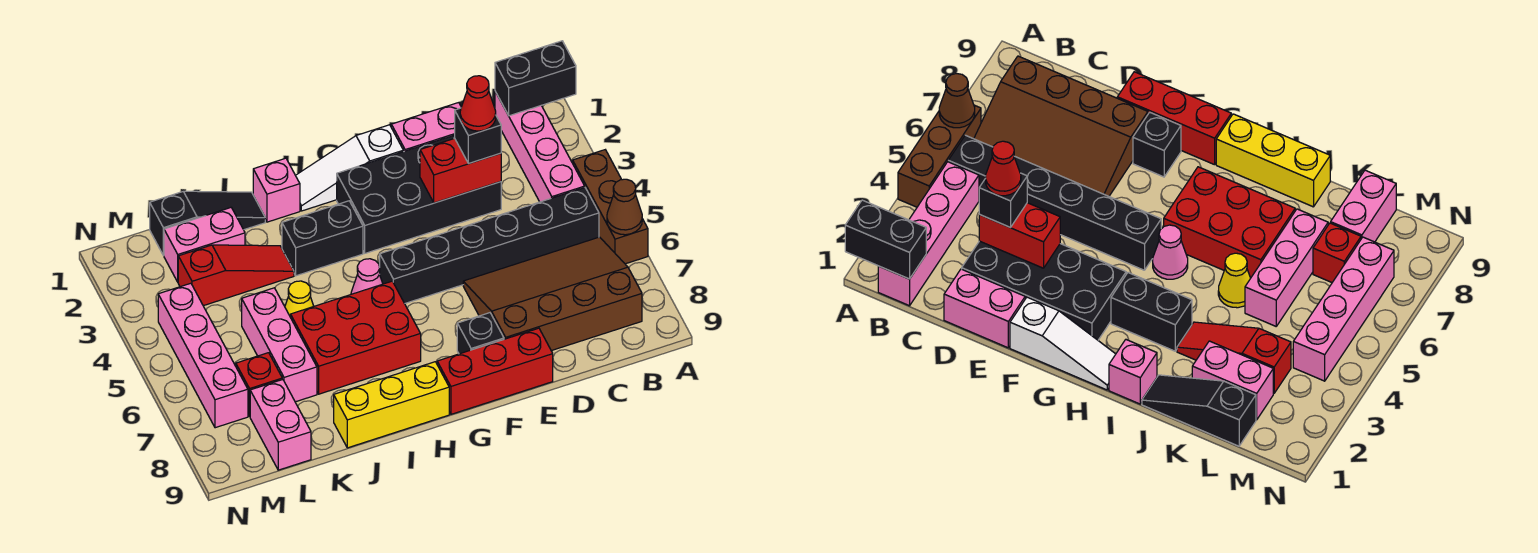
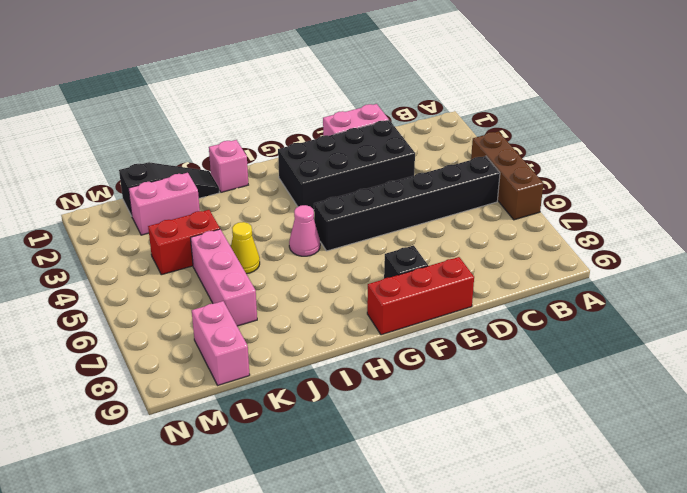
red 1x2 brick [148,210,220,275] -> red 1x2 brick moved to [420,138,501,203]
none -> pink 1x4 brick [495,92,585,202]
none -> brown 3x4 slope [463,237,642,351]
none -> white 1x3 slope [295,125,403,211]

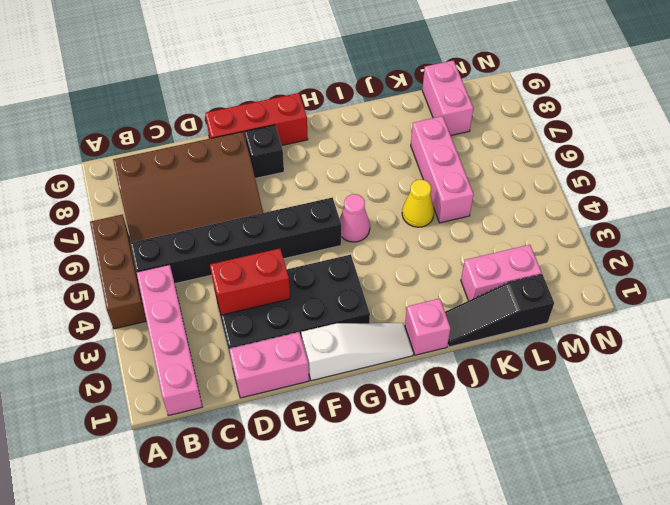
none -> black 1x2 brick [282,201,363,276]
none -> red 2x3 brick [291,281,421,394]
none -> yellow 1x3 brick [334,362,449,448]

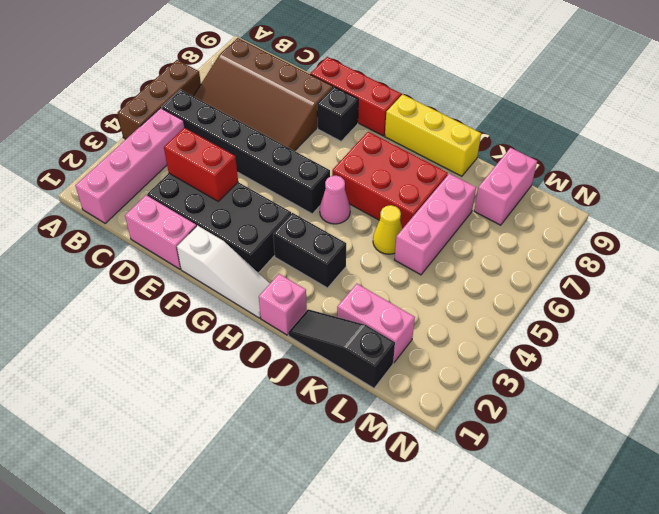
none -> red 1x3 slope [178,245,294,306]
none -> red 1x1 brick [236,353,282,416]
none -> pink 1x4 brick [158,283,248,428]

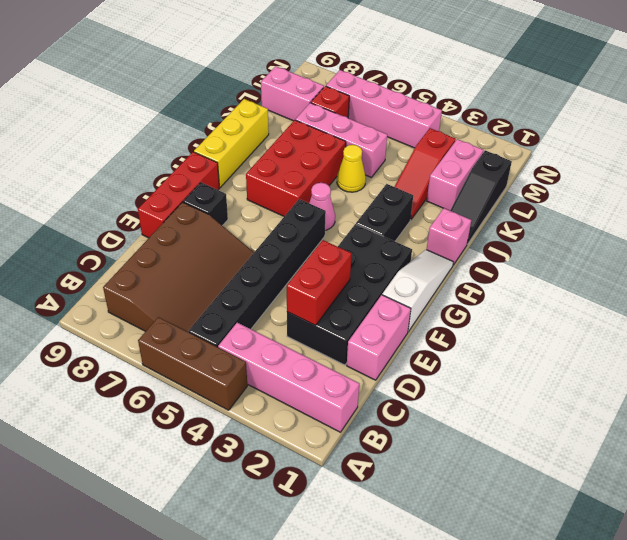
none -> black 1x2 brick [495,41,576,116]
none -> brown 1x1 cone [607,179,642,235]
none -> black 1x1 brick [455,108,501,163]

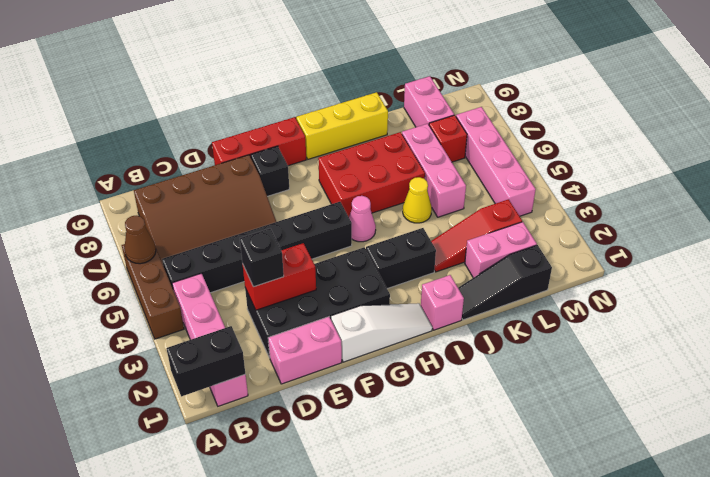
none -> red 1x1 cone [460,76,496,131]

